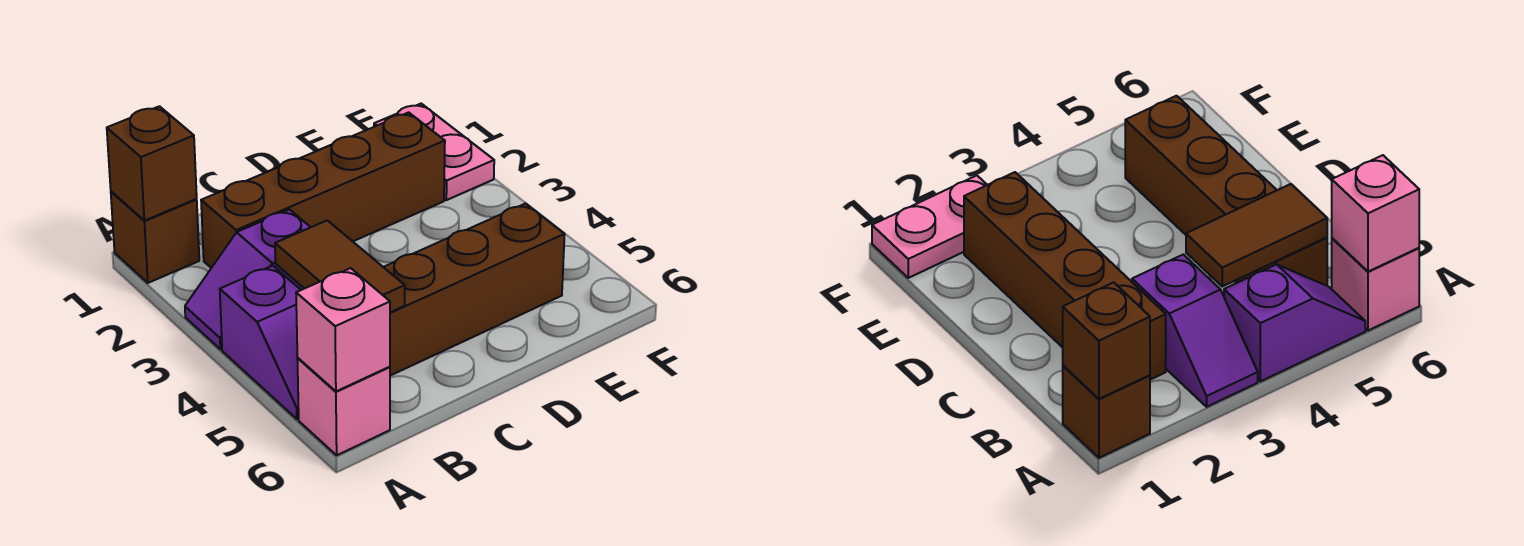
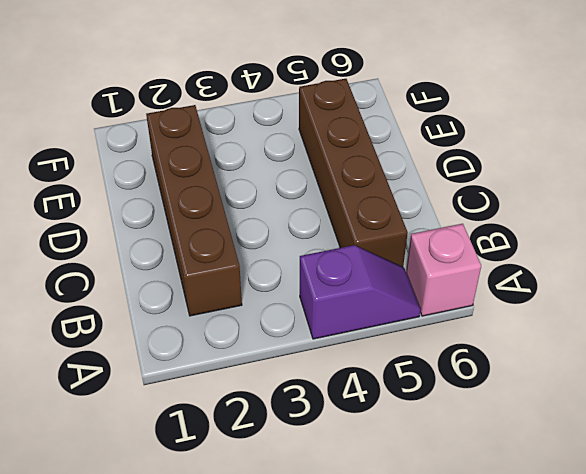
none -> brown 1x1 brick [111,191,199,283]
none -> purple 1x2 slope [185,210,311,349]

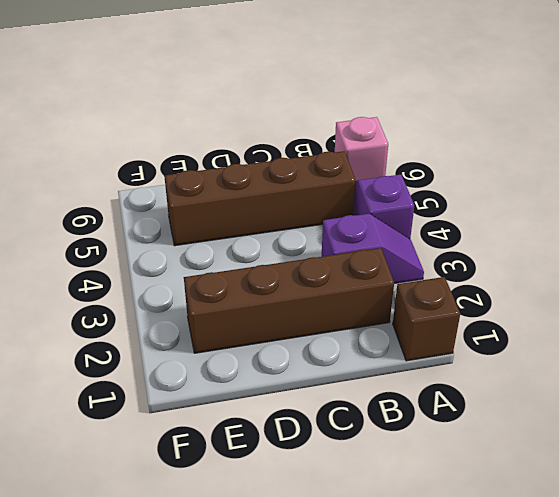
none -> pink 1x2 plate [374,104,494,200]
none -> brown 1x1 brick [107,106,197,221]

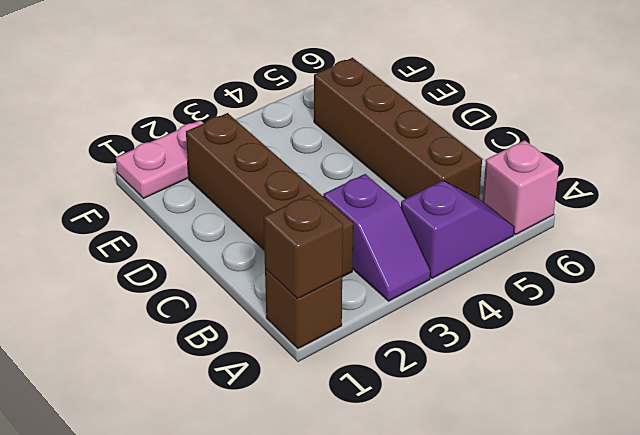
none -> pink 1x1 brick [296,268,390,391]
none -> brown 1x2 tile [275,220,405,312]

